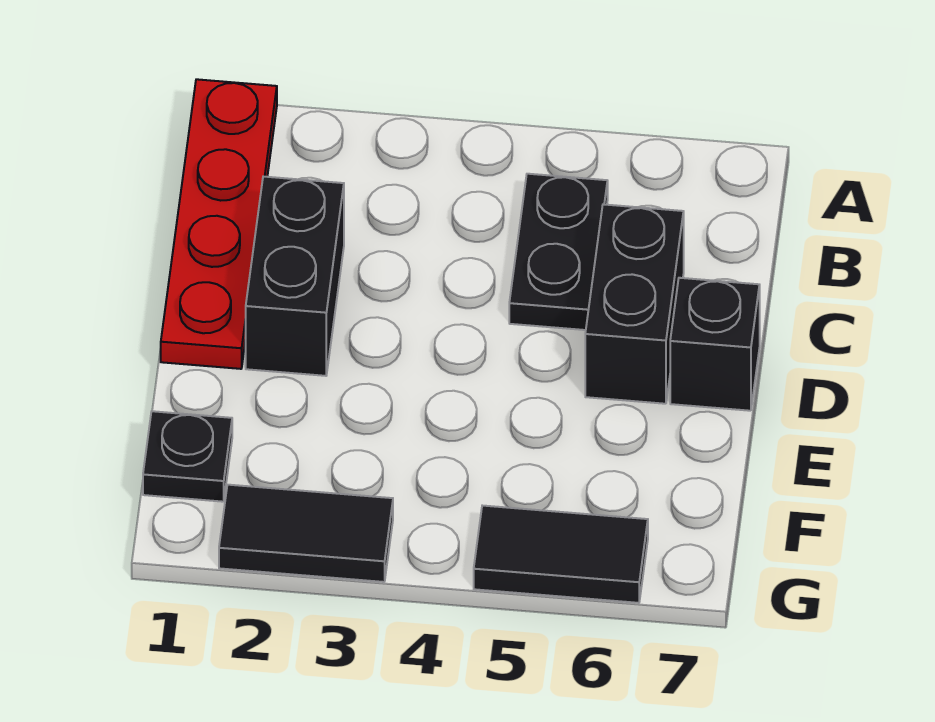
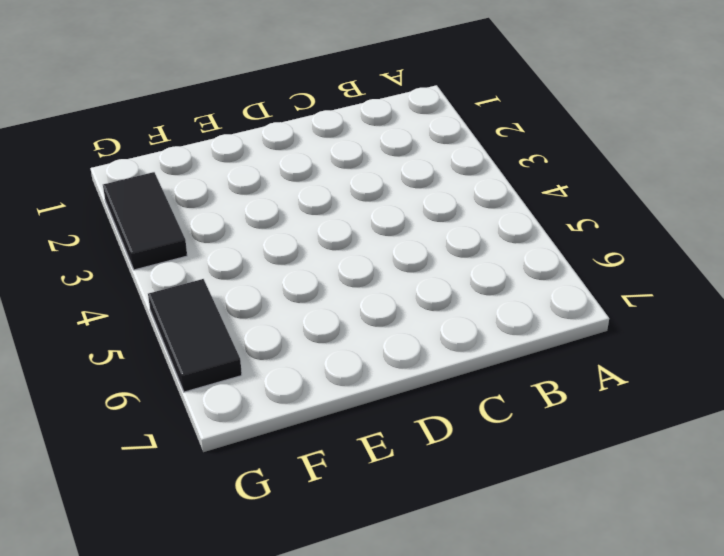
none -> red 1x4 plate [161,79,277,369]
none -> black 1x2 plate [509,174,608,330]

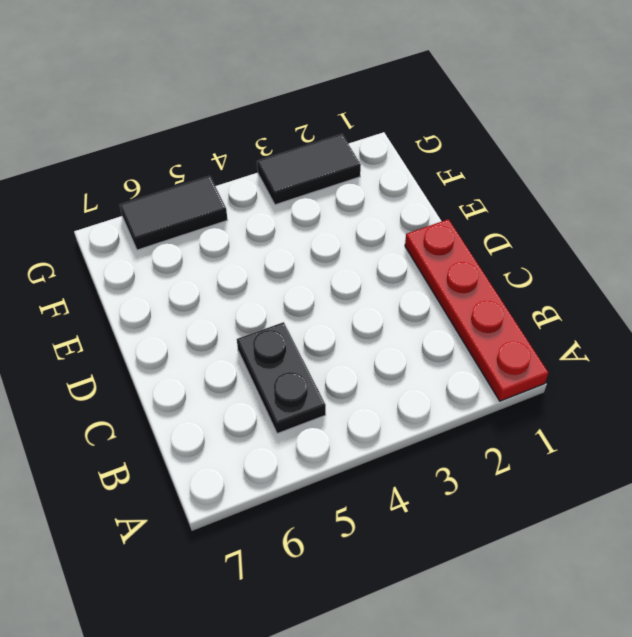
none -> black 1x2 brick [246,177,344,376]
none -> black 1x2 brick [585,204,684,404]

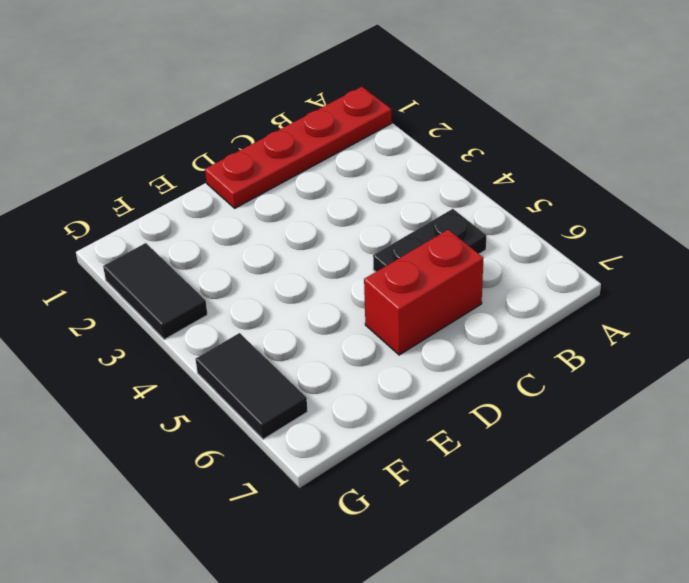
red 1x2 brick [364,230,483,355] -> black 1x2 brick [585,204,684,404]
none -> black 1x2 brick [246,177,344,376]
none -> black 1x1 brick [670,278,760,411]

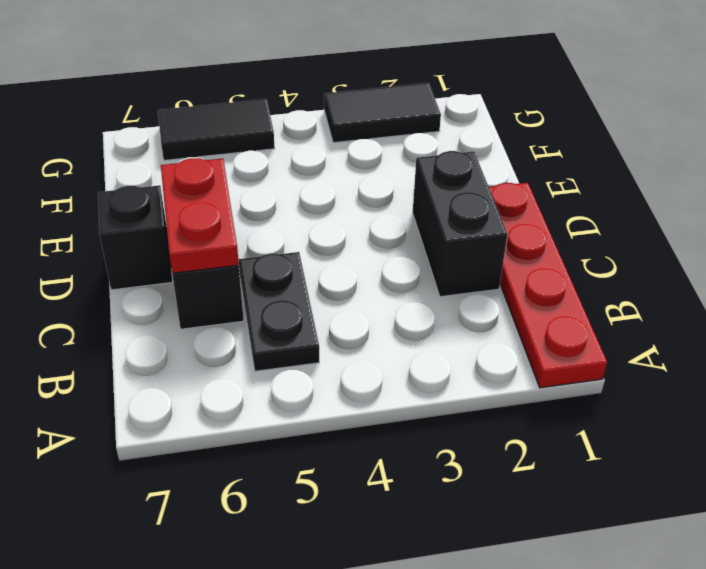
red 1x2 plate [161,158,239,273] -> none
none -> black 1x1 plate [143,411,232,502]

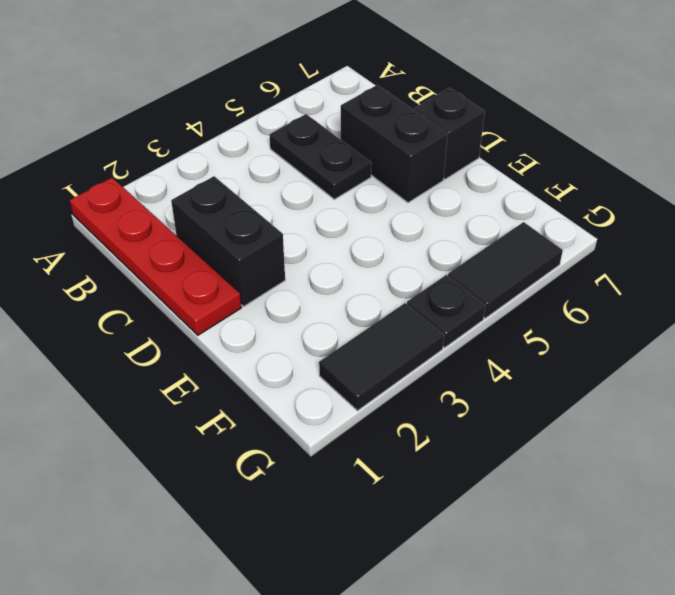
black 1x1 plate [407,275,485,348] -> black 1x1 plate moved to [143,411,232,502]

